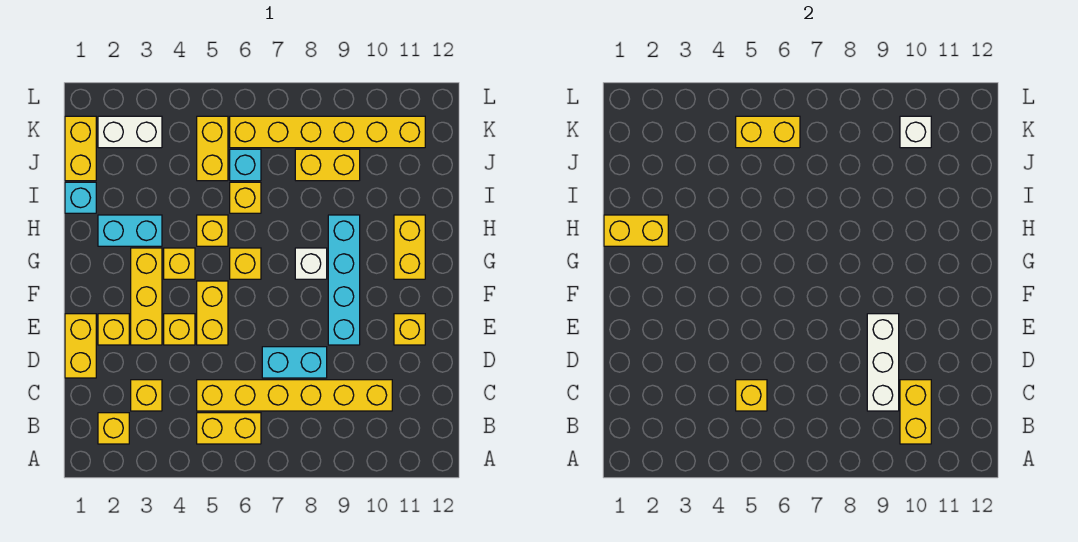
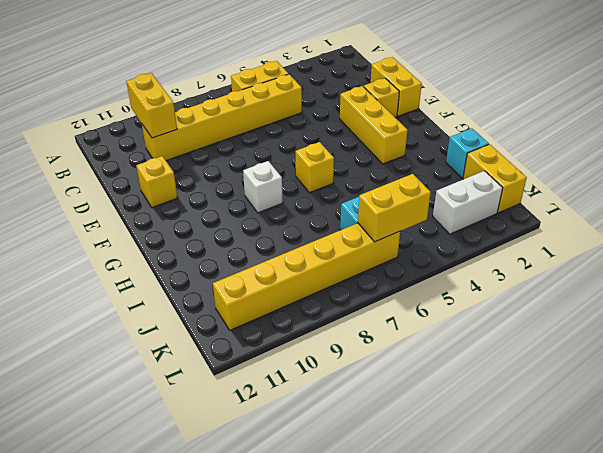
none -> yellow 1x1 brick [98,413,129,444]
none -> yellow 1x1 brick [131,380,162,411]
none -> cyan 1x2 brick [262,347,327,378]
none -> yellow 1x1 brick [164,314,195,345]

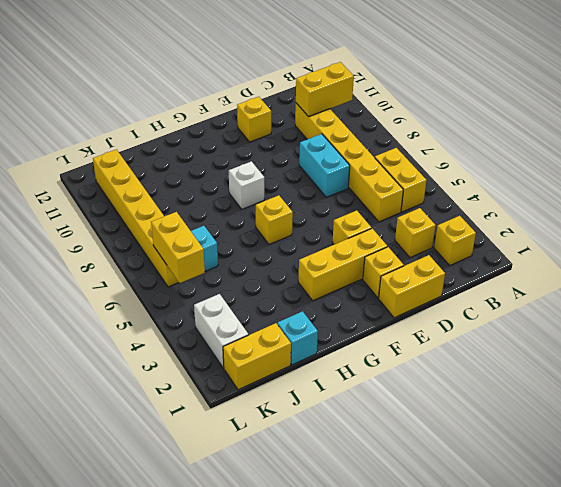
none -> yellow 1x2 brick [197,281,228,345]
none -> cyan 1x4 brick [328,215,360,345]
none -> yellow 1x1 brick [164,248,195,279]
none -> yellow 1x2 brick [394,215,425,279]

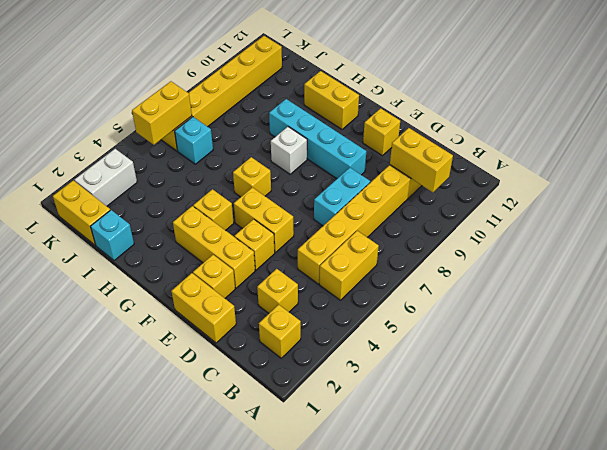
none -> cyan 1x2 brick [98,215,162,246]
none -> yellow 1x1 brick [197,215,228,246]
none -> yellow 1x1 brick [230,182,261,213]
none -> yellow 1x2 brick [197,116,228,181]

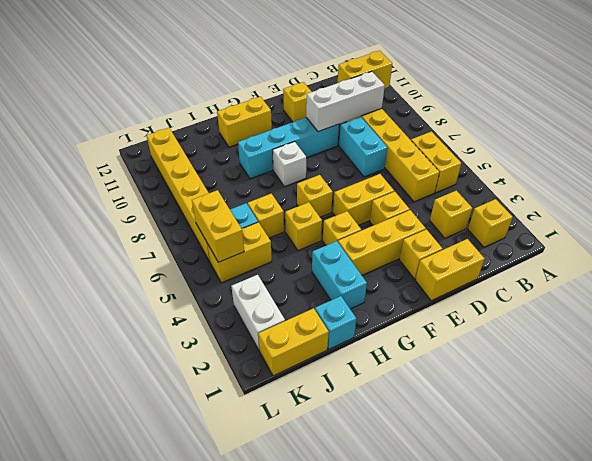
none -> yellow 1x2 brick [295,149,360,181]
none -> yellow 1x1 brick [736,380,767,411]
none -> yellow 1x2 brick [604,215,668,246]
none -> white 1x1 brick [900,116,931,148]

